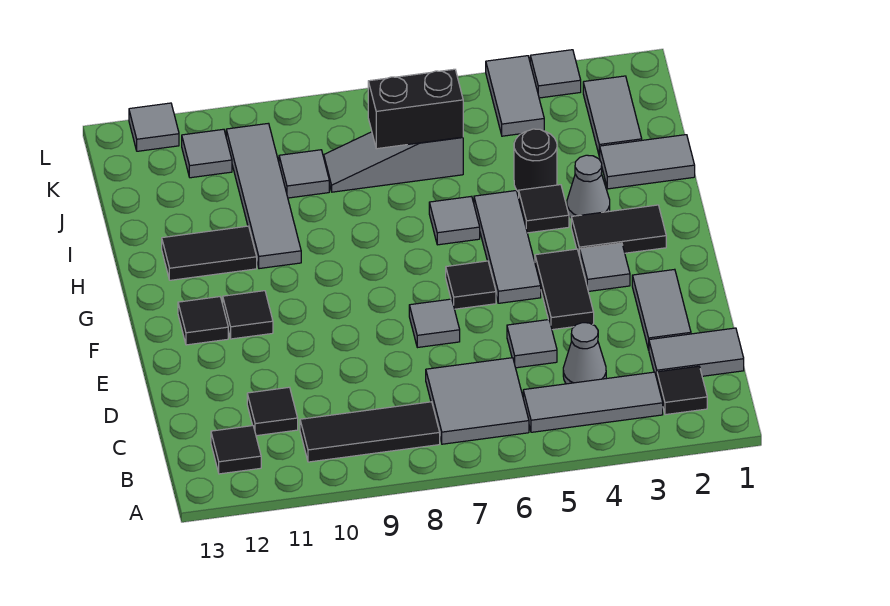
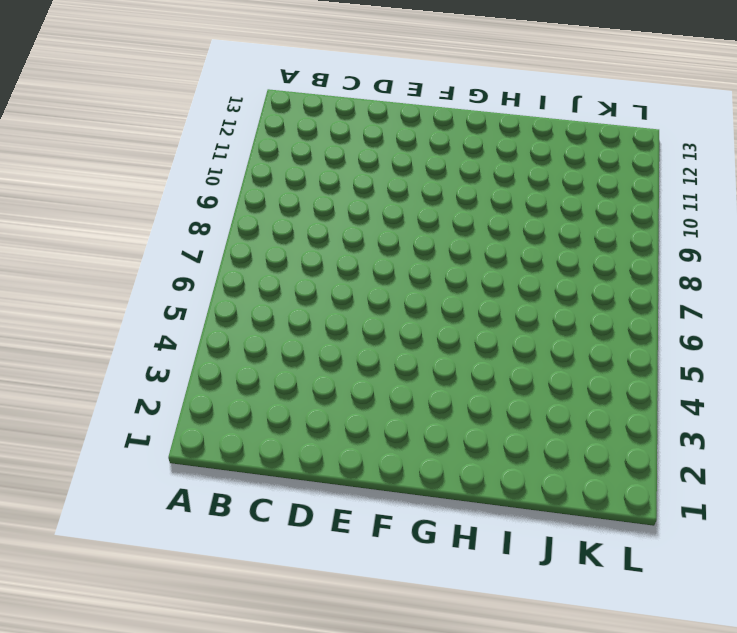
none -> black 1x1 tile [657,366,707,415]
none -> grey 1x3 tile [523,372,663,432]
none -> grey 2x2 tile [426,358,529,444]
none -> black 1x3 tile [300,402,440,462]

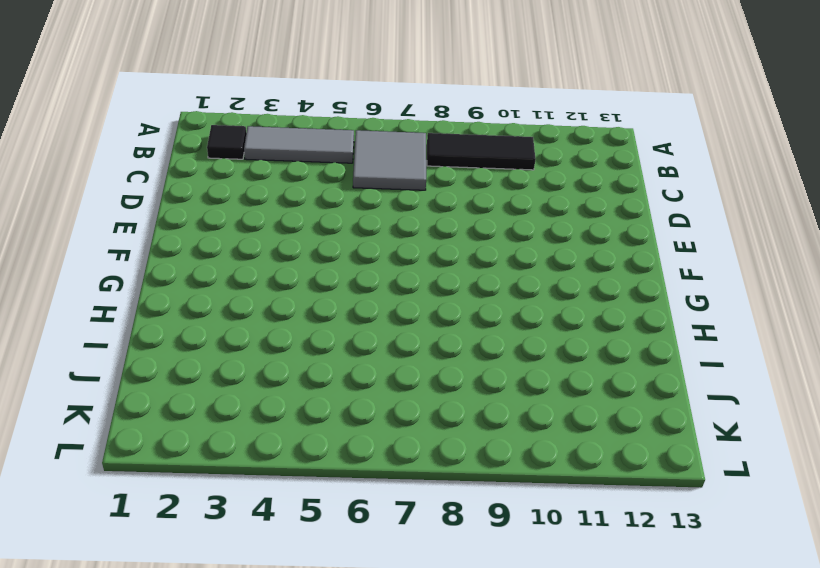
none -> black 1x1 tile [211,426,261,474]
none -> grey 1x2 tile [649,328,744,378]
none -> grey 1x1 cone [563,323,606,384]
none -> black 1x1 tile [247,387,298,436]

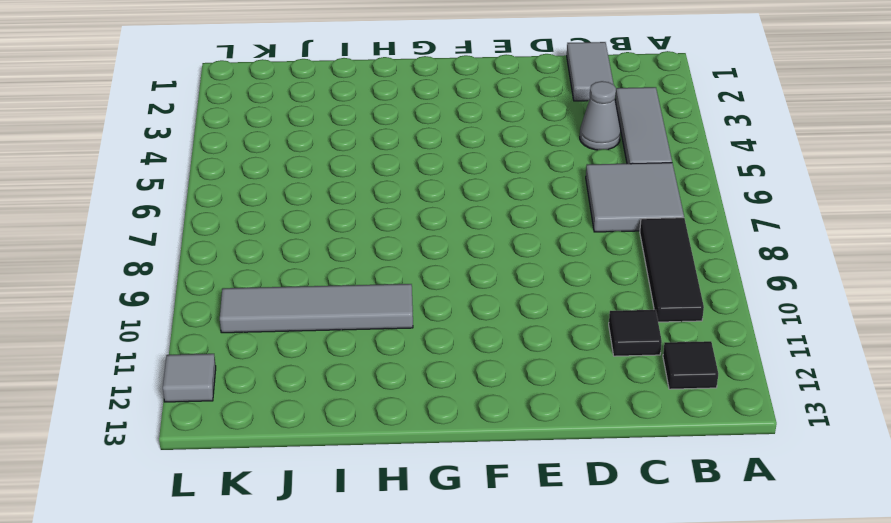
none -> black 1x1 tile [657,366,707,415]
none -> grey 1x2 tile [632,269,691,350]
none -> grey 1x1 tile [507,320,557,368]
none -> black 1x2 tile [535,249,594,330]

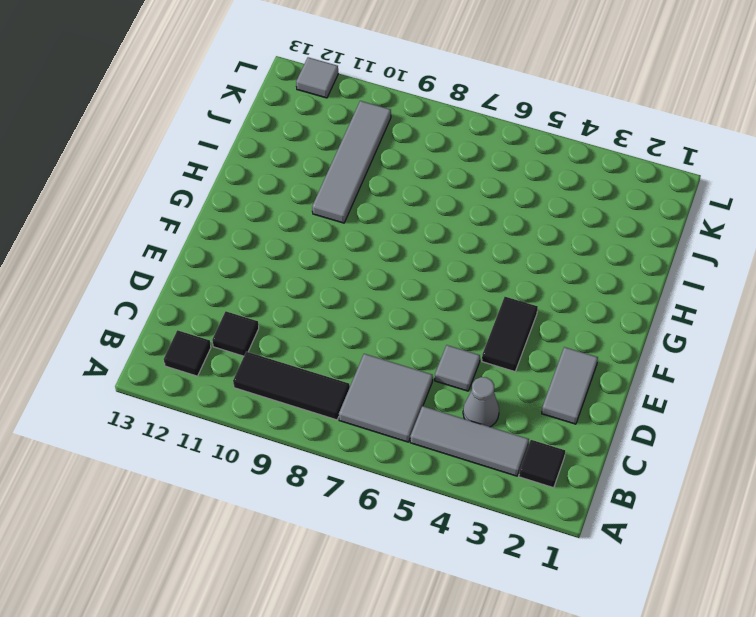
none -> grey 1x2 tile [649,328,744,378]
none -> grey 1x1 tile [409,299,460,348]
none -> grey 1x1 tile [580,243,630,291]
none -> grey 1x3 tile [474,191,541,303]

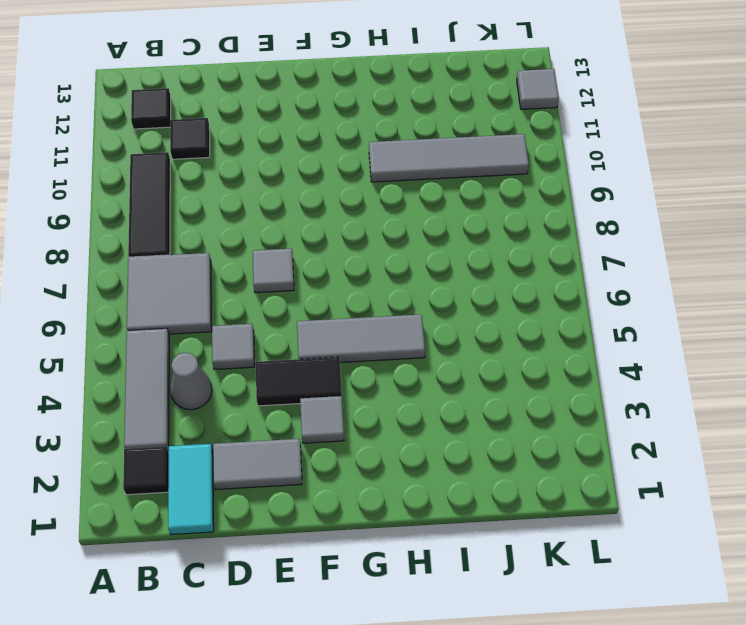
cyan 1x2 tile [168,444,214,535] -> grey 1x2 tile [649,328,744,378]
none -> black 1x1 tile [446,261,496,309]
none -> black 1x1 tile [223,291,273,339]
none -> black 1x1 tile [178,297,228,345]
none -> black 1x2 tile [571,205,666,256]

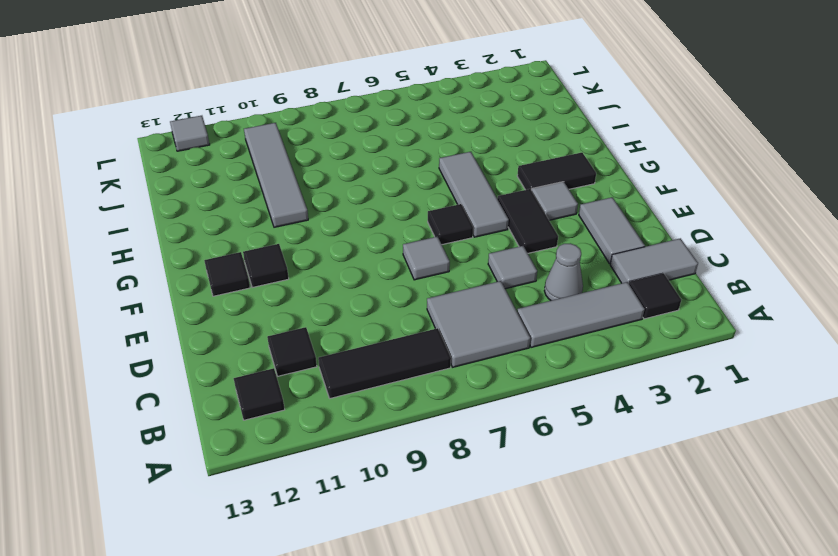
none -> grey 1x1 cone [567,155,610,217]
none -> black 1x1 tile [519,185,569,233]
none -> grey 1x1 tile [429,196,480,245]
none -> black 1x2 tile [162,226,257,280]

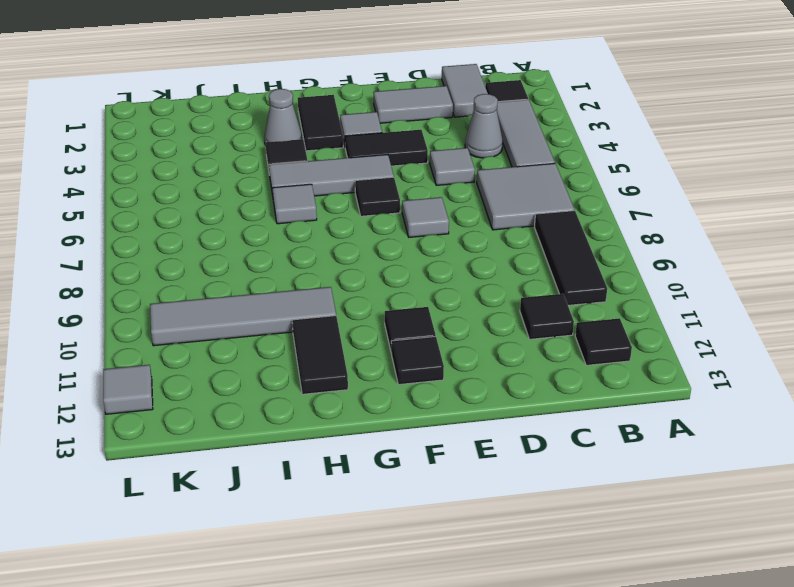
none -> grey 1x2 tile [599,135,695,189]
none -> black 1x1 round brick [514,129,557,192]
none -> grey 1x2 tile [583,76,642,156]
none -> grey 1x3 slope [324,132,463,192]

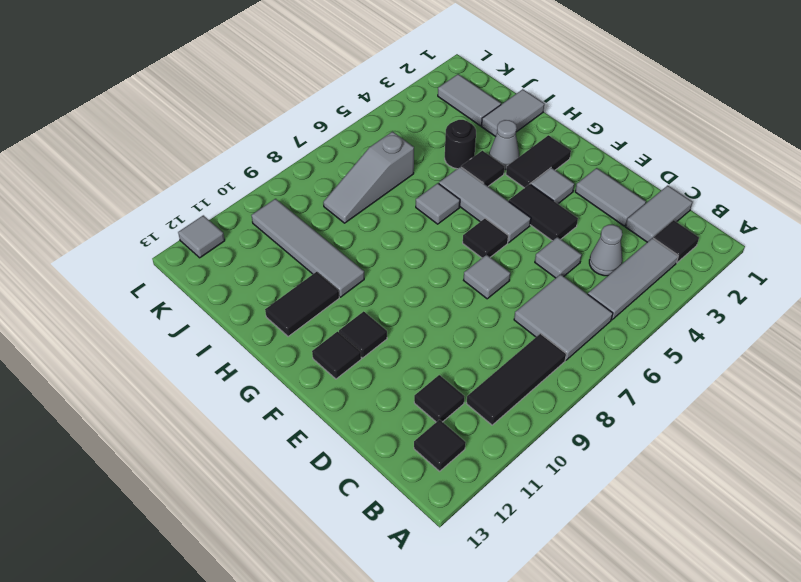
none -> grey 1x1 tile [279,150,329,198]
none -> grey 1x2 tile [486,56,544,136]
none -> grey 1x1 tile [182,129,232,178]
none -> grey 1x1 tile [530,50,581,98]

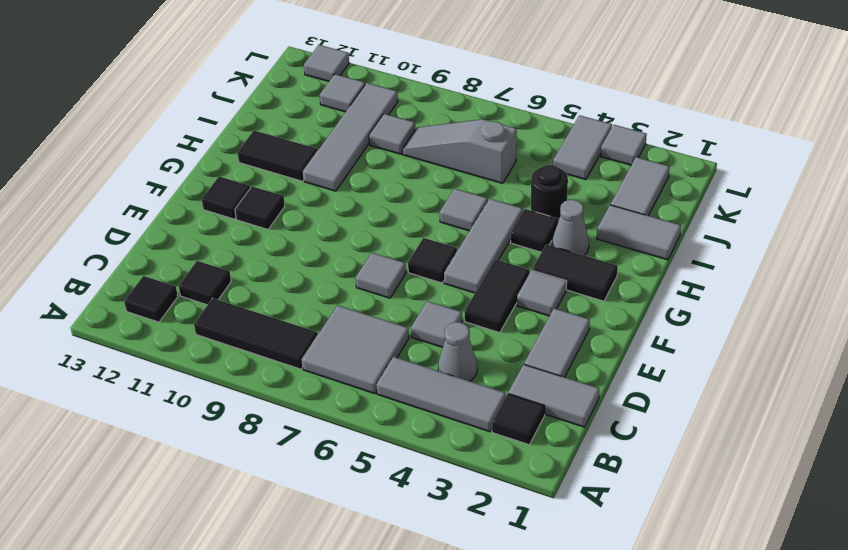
none -> black 1x2 brick [368,69,463,149]

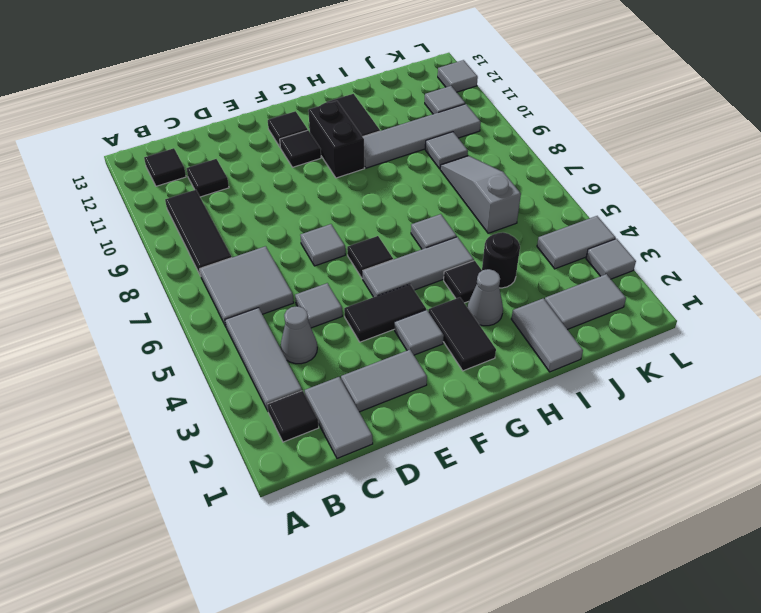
black 1x2 brick [308,101,365,178] -> black 1x2 brick moved to [368,69,463,149]

